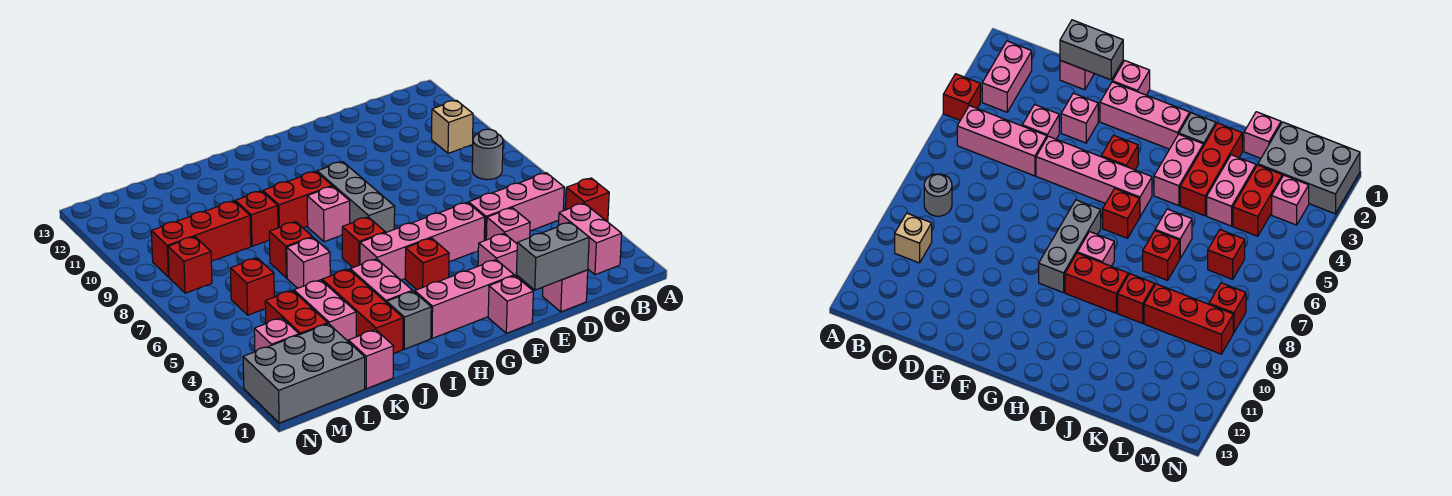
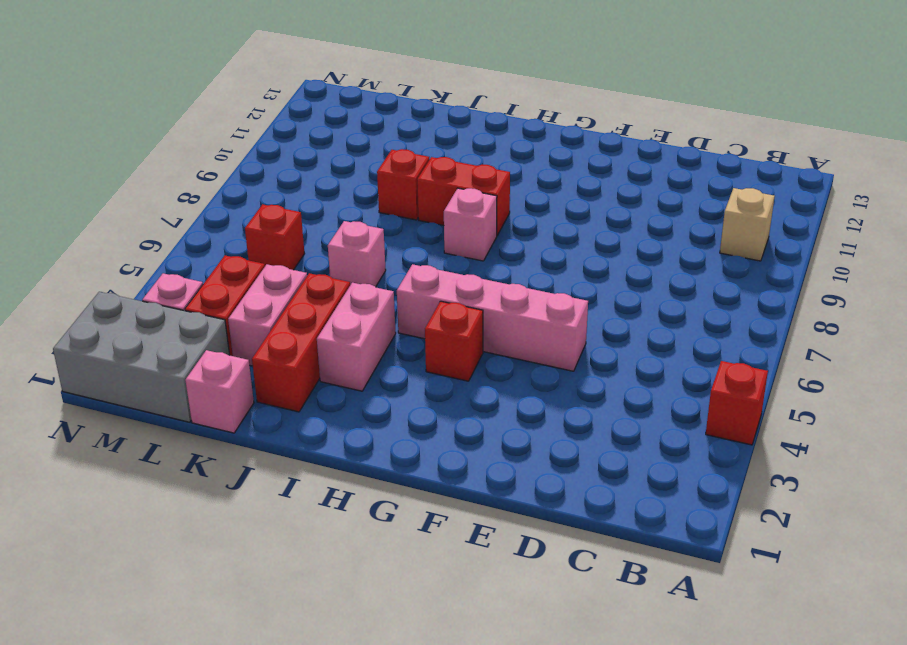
none -> pink 1x2 brick [558,203,622,275]
none -> pink 1x3 brick [469,173,564,241]
none -> grey 1x1 round brick [472,129,503,180]
none -> pink 1x1 brick [542,270,588,312]

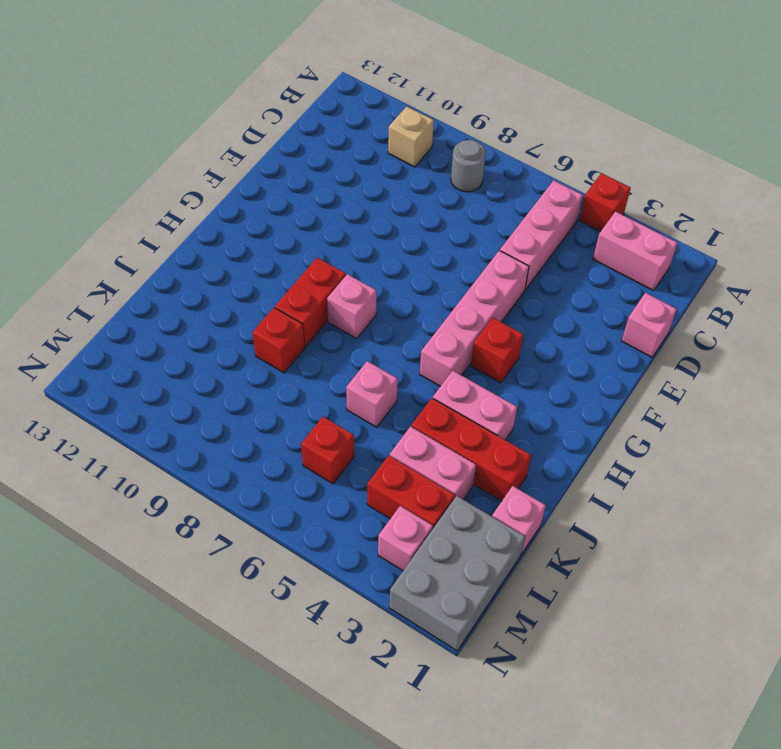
none -> pink 1x1 brick [486,208,530,243]
none -> pink 1x1 brick [478,233,521,280]
none -> pink 1x1 brick [488,276,533,333]
none -> pink 1x3 brick [415,260,514,338]

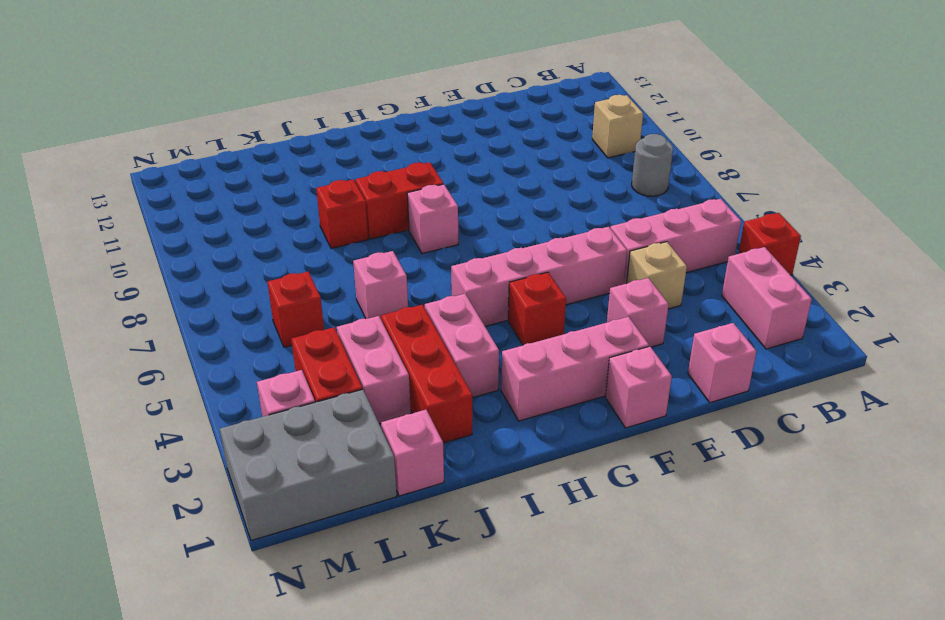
tan 1x1 brick [627,242,687,309] -> pink 1x1 brick [486,208,530,243]
none -> grey 1x3 brick [317,162,395,233]
none -> red 1x1 brick [342,217,385,267]
none -> grey 1x1 brick [387,291,431,349]
none -> red 1x1 brick [269,222,312,278]

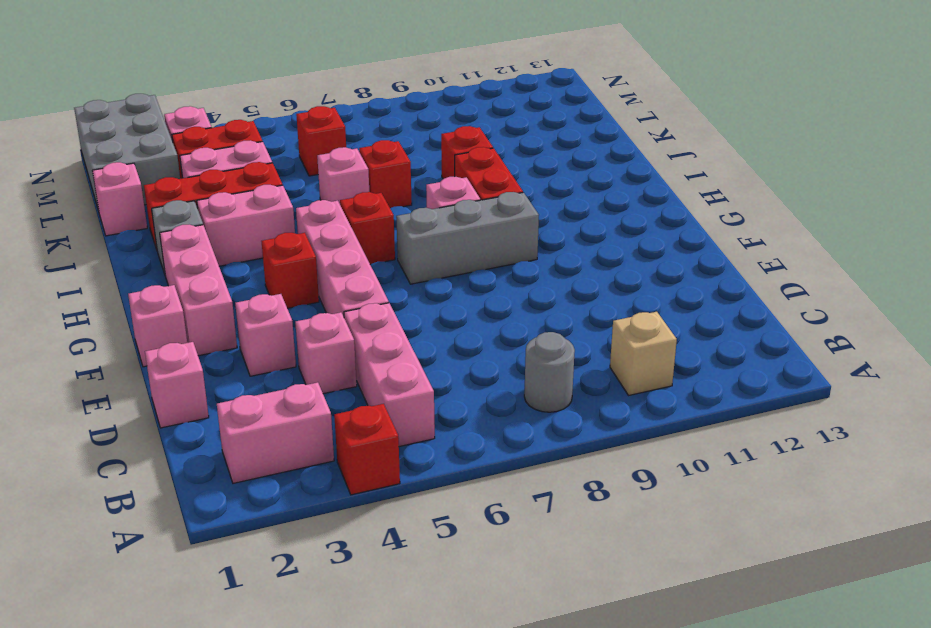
none -> red 1x3 brick [151,201,251,277]
none -> red 1x1 brick [168,237,212,293]
none -> grey 1x2 brick [516,222,589,290]

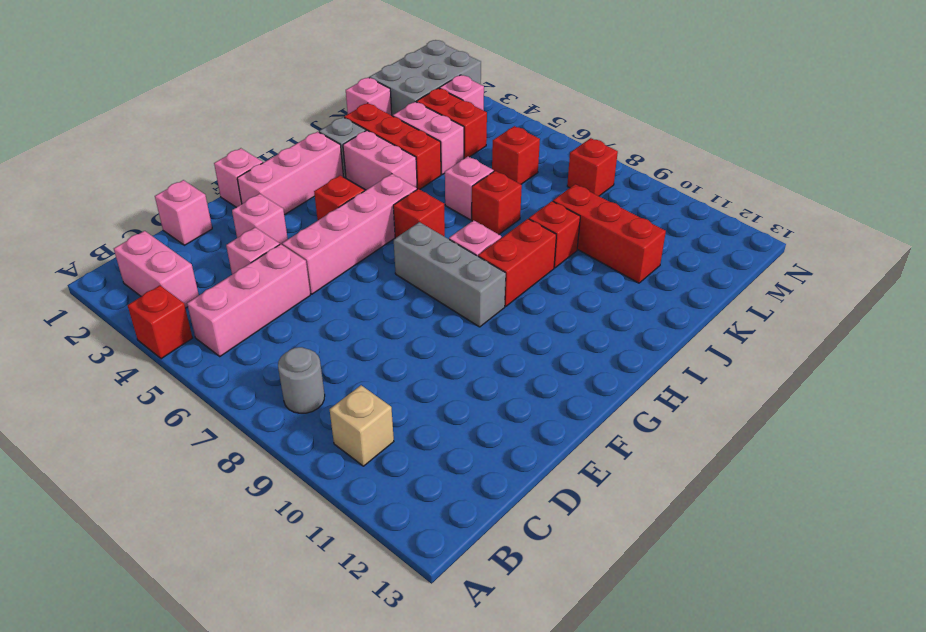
red 1x3 brick [553,184,666,283] -> red 1x3 brick turned to [151,201,251,277]
none -> grey 1x2 brick [516,222,589,290]

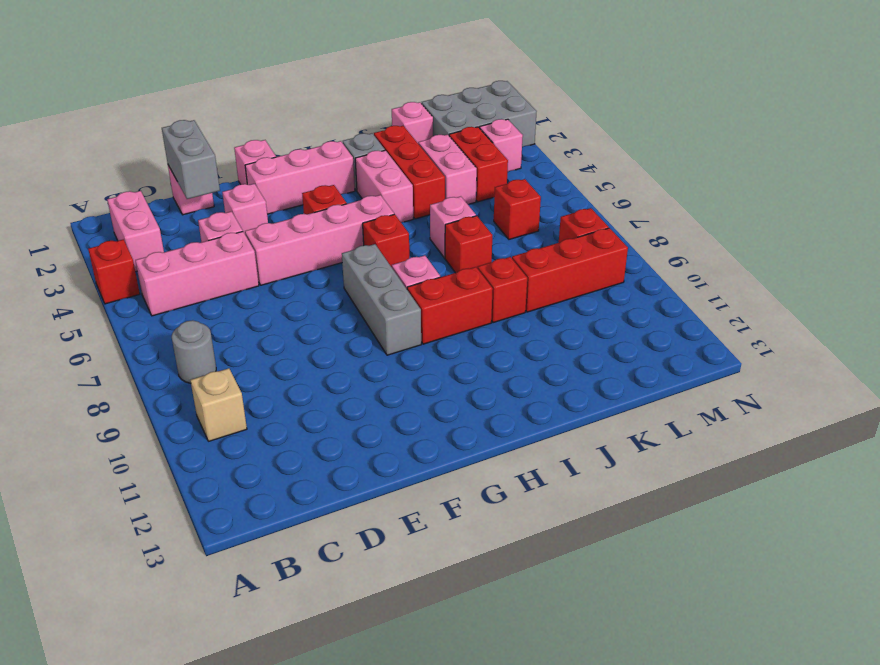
grey 1x2 brick [162,120,220,199] -> grey 1x2 brick turned to [516,222,589,290]

